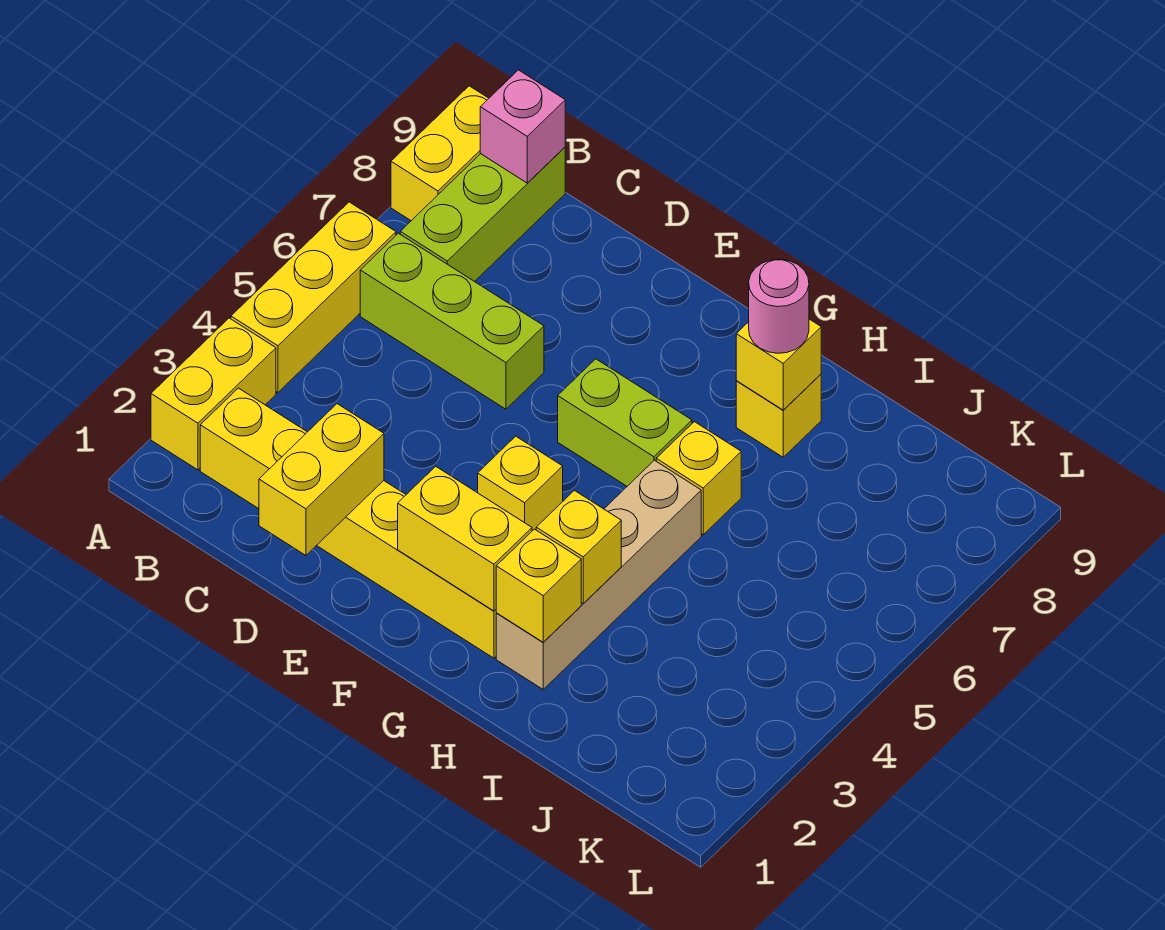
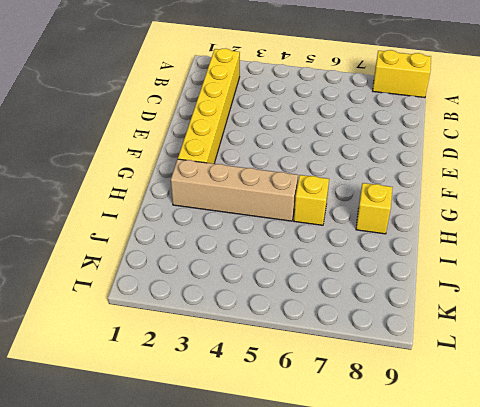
none -> yellow 1x2 brick [151,318,276,470]
none -> yellow 1x3 brick [231,202,396,392]
none -> lime 1x3 brick [360,233,544,409]

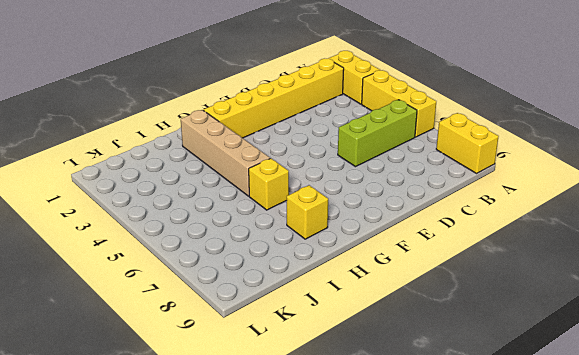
none -> lime 1x3 brick [400,147,565,282]
none -> yellow 1x1 brick [478,436,563,531]
none -> lime 1x2 brick [558,359,692,486]

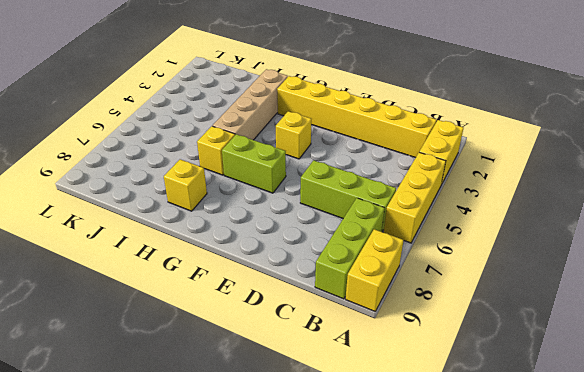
none -> pink 1x1 brick [480,70,565,183]
none -> yellow 1x2 brick [259,404,384,555]
none -> yellow 1x2 brick [398,466,532,611]

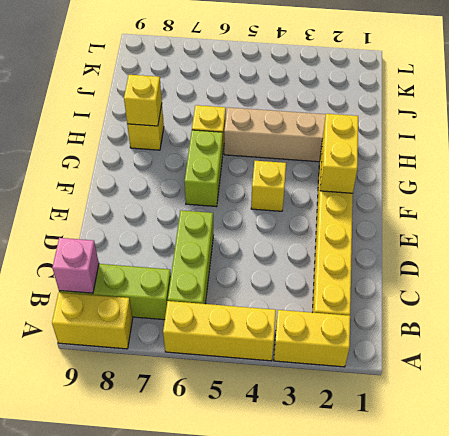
none -> yellow 1x2 brick [259,404,384,555]
none -> yellow 1x1 brick [496,529,581,642]
none -> yellow 1x1 brick [536,491,621,604]

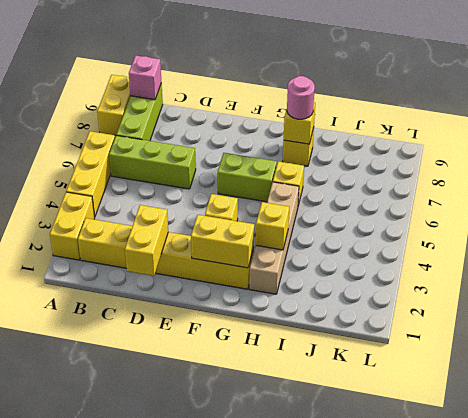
none -> yellow 1x1 brick [496,529,581,642]

